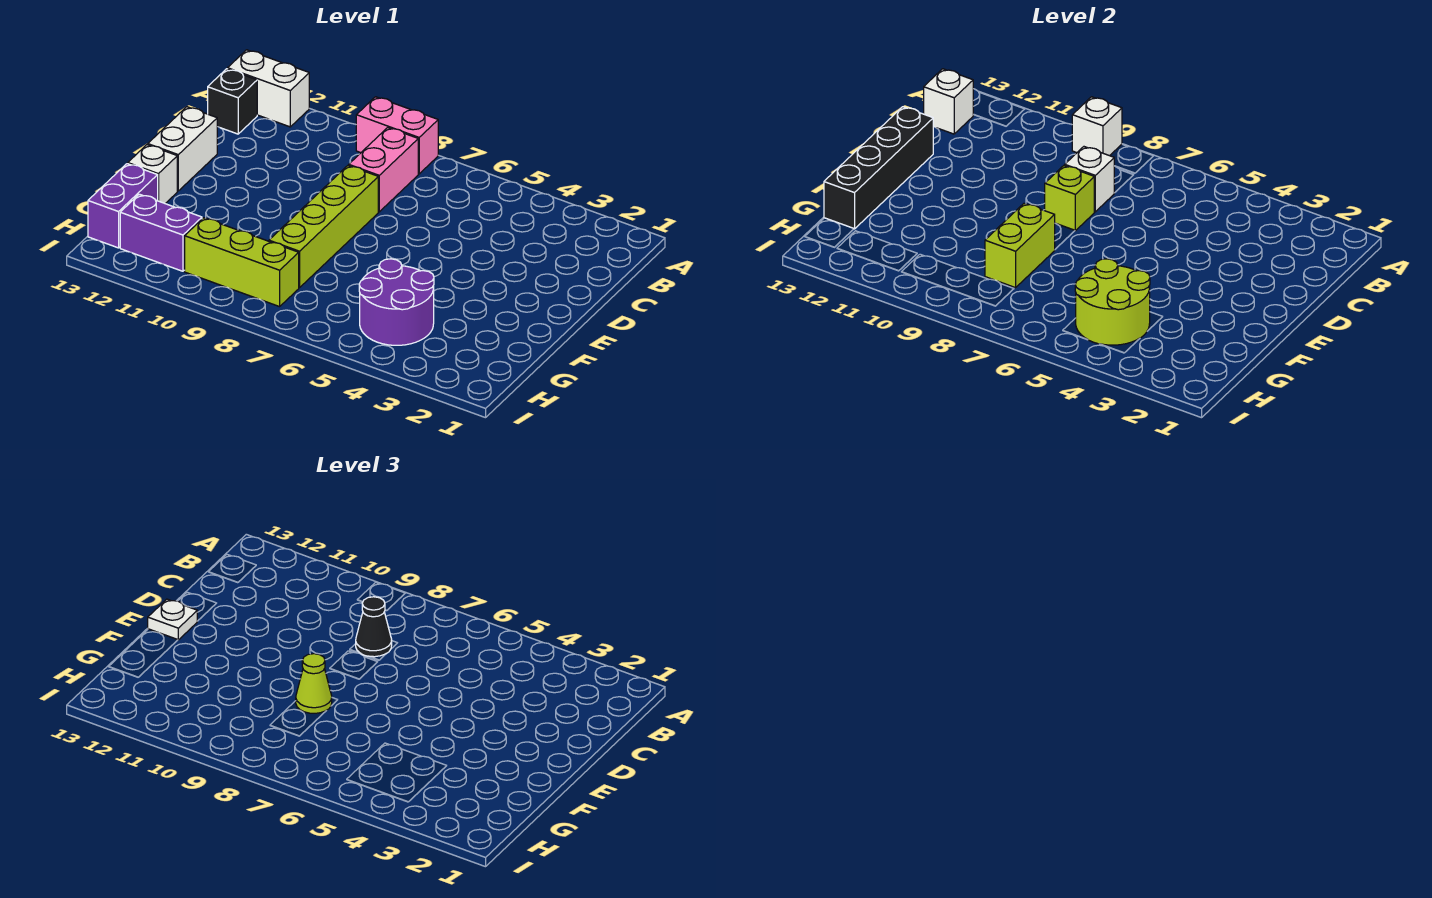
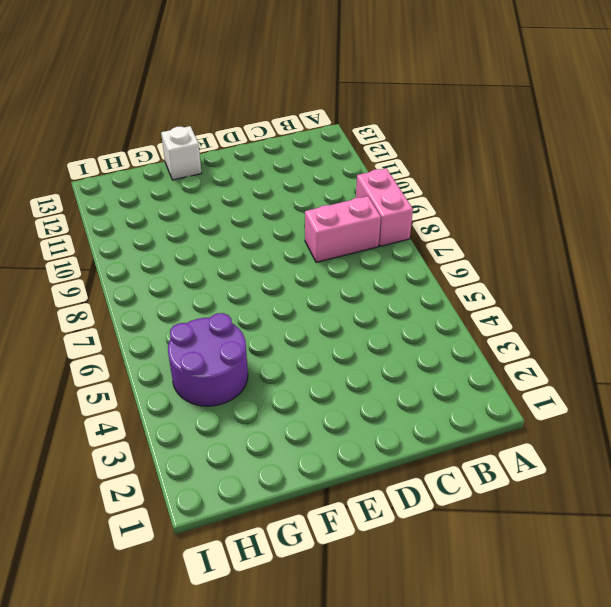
none -> white 1x2 brick [228,50,309,127]
none -> black 1x1 brick [208,69,257,134]
none -> lime 1x4 brick [269,165,378,288]

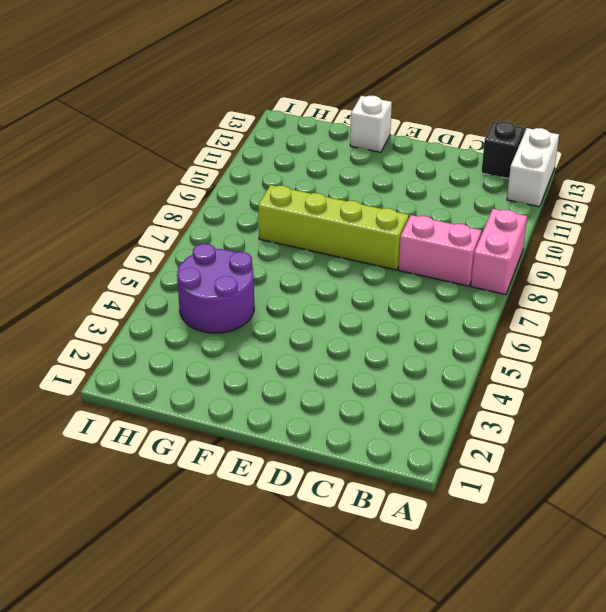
none -> white 1x2 brick [148,107,217,191]
none -> purple 1x2 brick [88,164,158,248]
none -> lime 1x3 brick [185,218,299,307]

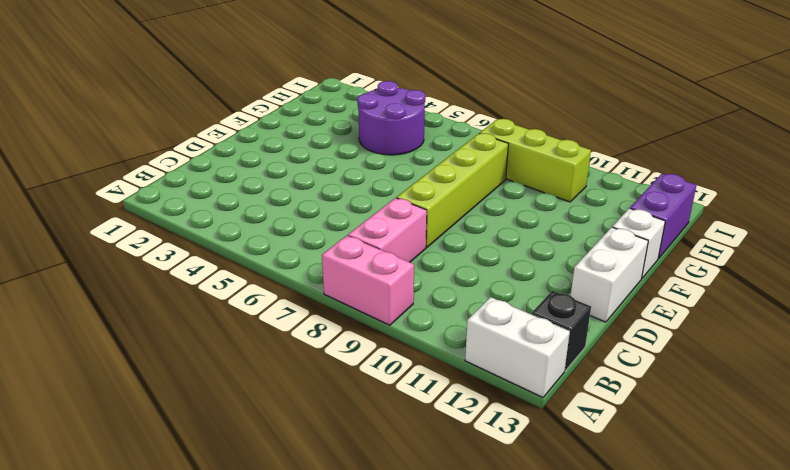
none -> purple 1x2 brick [120,194,202,271]
none -> white 1x1 brick [1072,97,1122,156]
none -> white 1x1 brick [924,69,974,134]

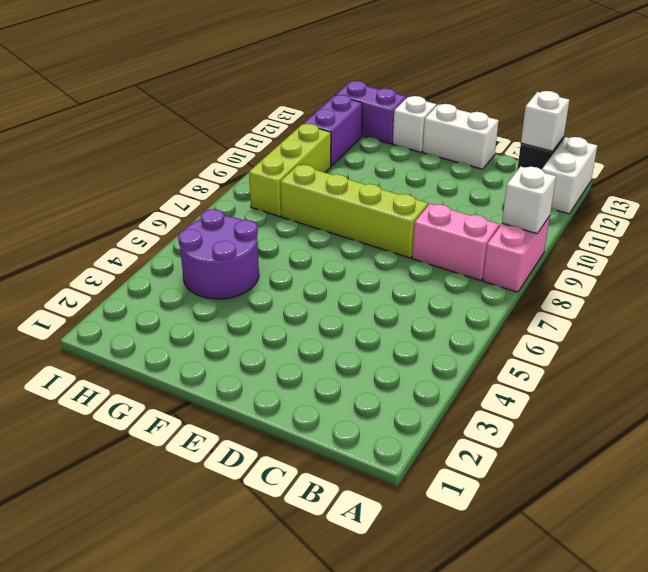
none -> white 1x1 brick [1065,147,1114,212]
none -> lime 1x1 brick [1045,165,1094,231]
none -> black 1x4 brick [824,107,933,229]

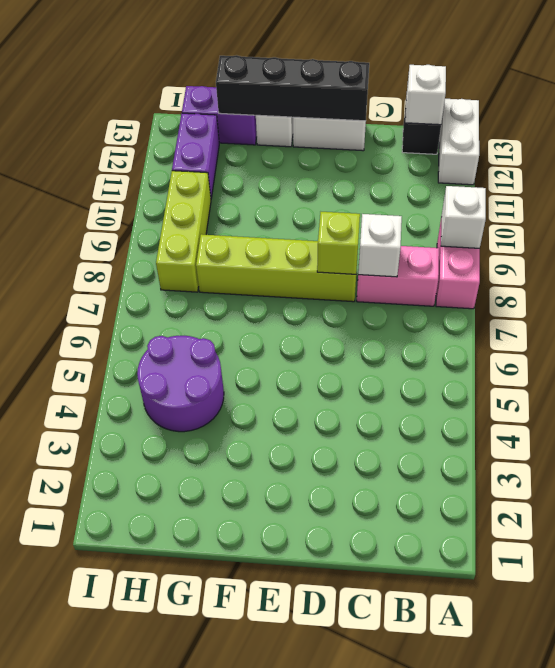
none -> lime 1x2 brick [985,203,1055,288]
none -> lime 2x2 round brick [1075,259,1150,345]
none -> black 1x1 cone [356,597,392,657]

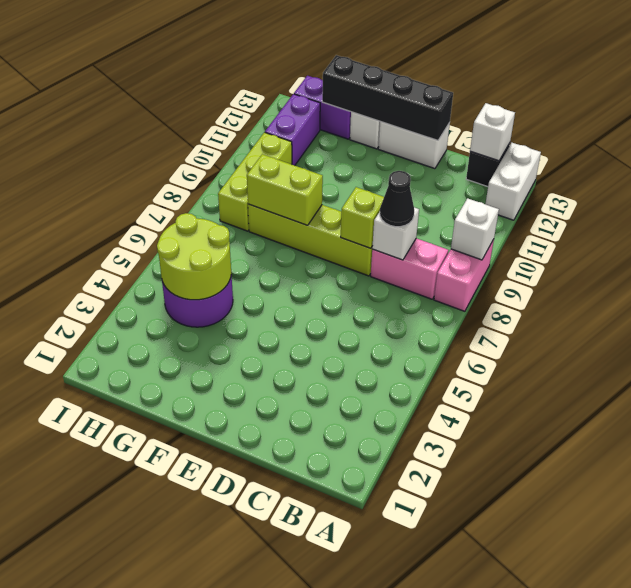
none -> white 1x1 plate [148,599,197,640]
none -> lime 1x1 cone [296,654,332,713]

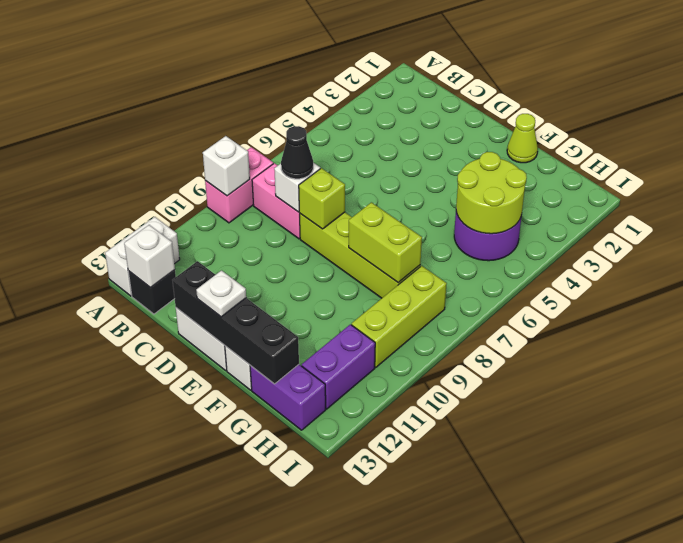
lime 1x1 cone [507,114,538,163] -> lime 1x1 cone moved to [296,654,332,713]

